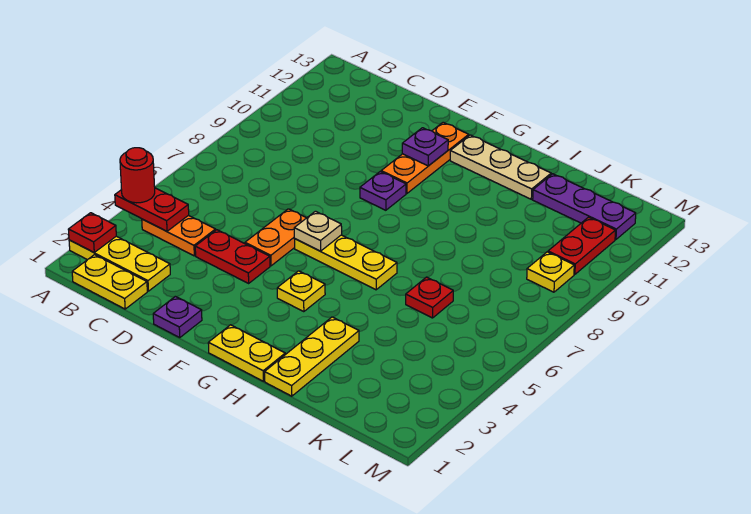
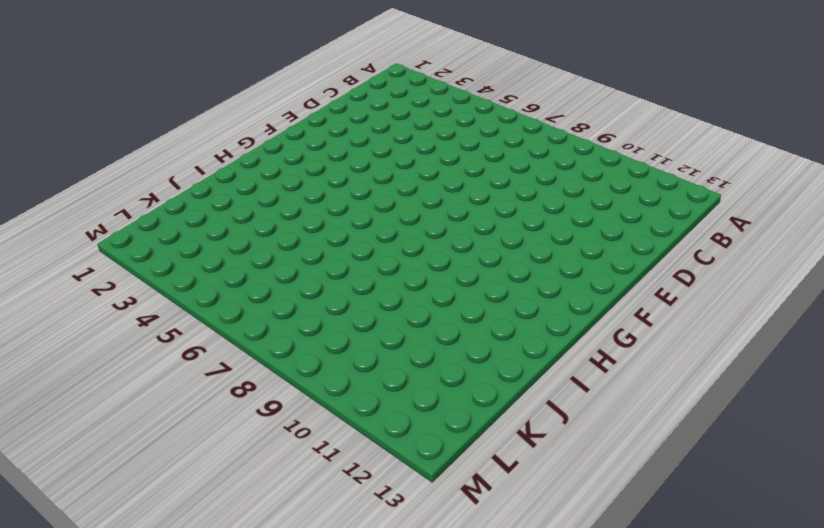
none -> yellow 1x3 plate [69,236,170,291]
none -> yellow 1x2 plate [72,255,147,309]
none -> orange 1x2 plate [142,215,216,256]

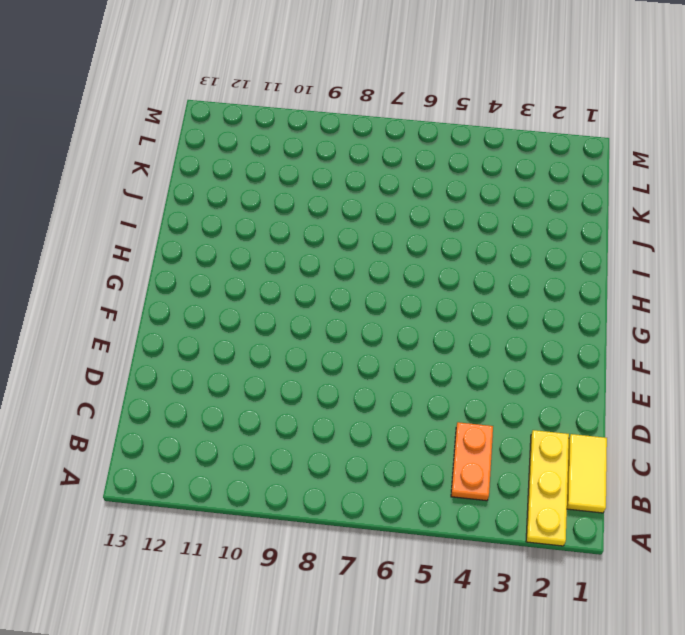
yellow 1x2 tile [567,434,607,513] -> yellow 1x2 plate [72,255,147,309]
none -> red 1x2 plate [195,230,270,283]
none -> purple 1x1 plate [153,296,202,337]
none -> orange 1x2 plate [245,209,306,266]

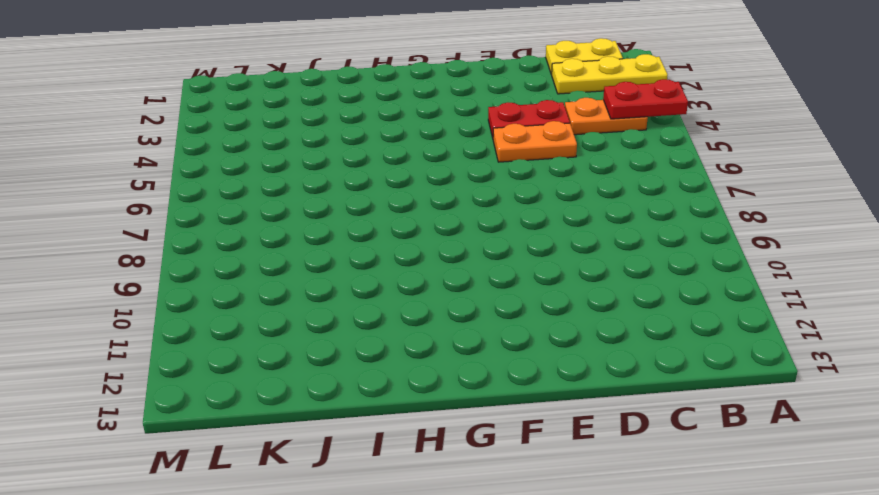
orange 1x2 plate [493,121,577,162] -> orange 1x2 plate turned to [245,209,306,266]
none -> purple 1x1 plate [153,296,202,337]
none -> yellow 1x3 plate [295,235,397,290]
none -> purple 1x1 plate [360,172,406,210]

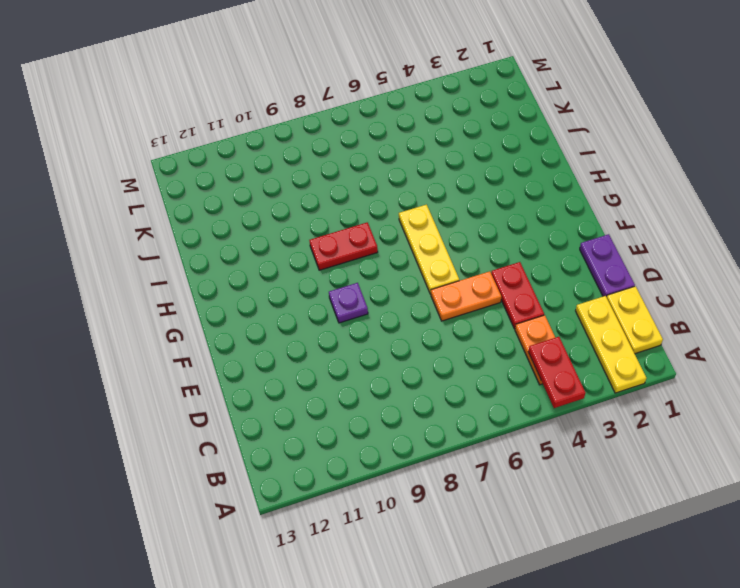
purple 1x2 plate [580,234,635,297] -> purple 1x1 plate [153,296,202,337]
red 1x2 plate [309,222,378,270] -> red 1x2 plate moved to [548,217,616,275]
none -> orange 1x3 plate [381,122,469,193]
none -> yellow 1x2 plate [208,325,285,381]
none -> yellow 1x1 plate [277,271,325,312]

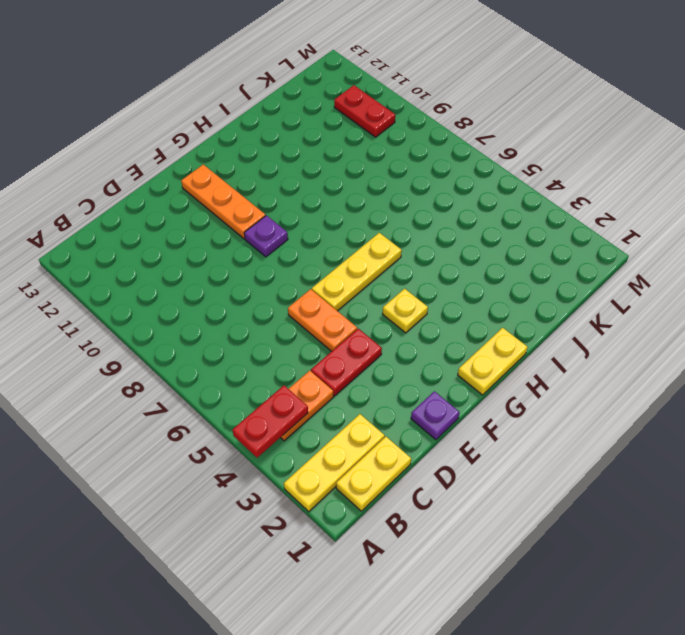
none -> tan 1x3 plate [450,135,551,199]
none -> yellow 1x3 plate [265,317,359,396]
none -> red 1x1 plate [406,277,453,318]

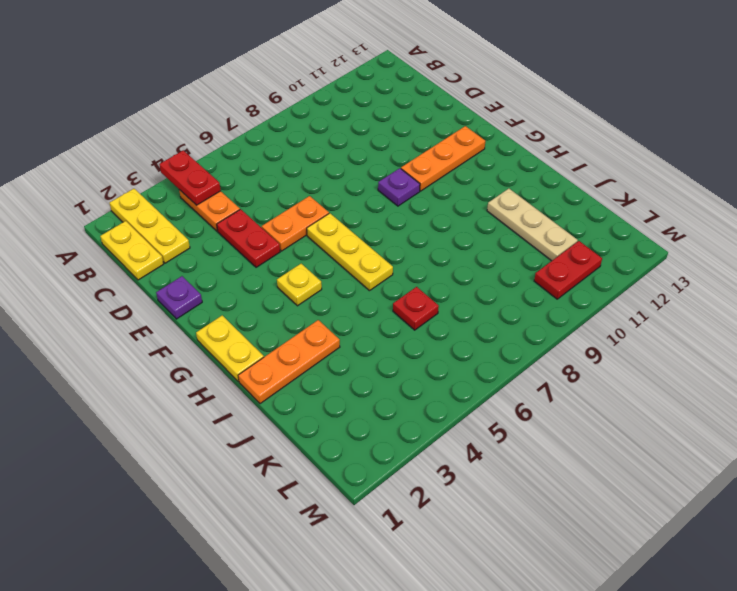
orange 1x3 plate [238,320,340,404] -> yellow 1x3 plate [265,317,359,396]
tan 1x3 plate [487,189,578,261] -> tan 1x3 plate moved to [450,135,551,199]
none -> purple 1x3 plate [533,174,636,240]
none -> yellow 1x1 plate [527,252,574,292]
none -> red 1x1 plate [68,213,116,252]

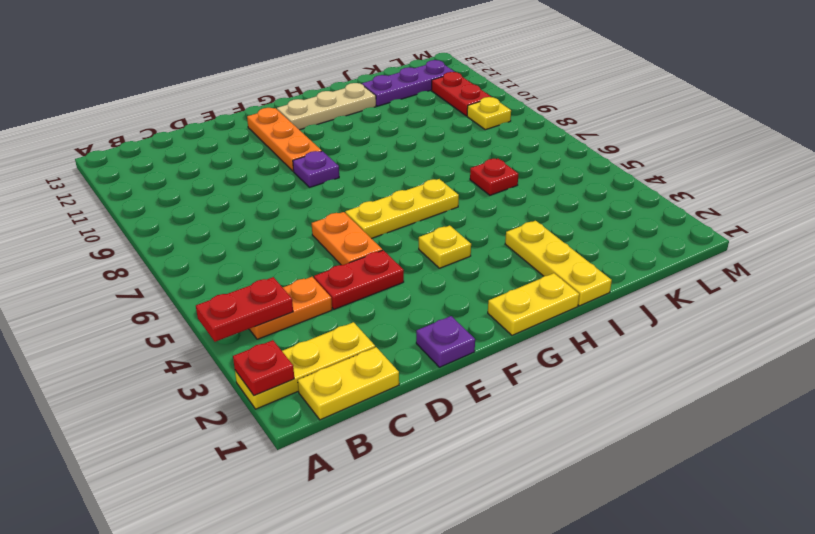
none -> tan 1x1 plate [294,211,342,251]
none -> purple 1x1 plate [402,128,448,166]
none -> red 1x1 round brick [120,148,155,203]

